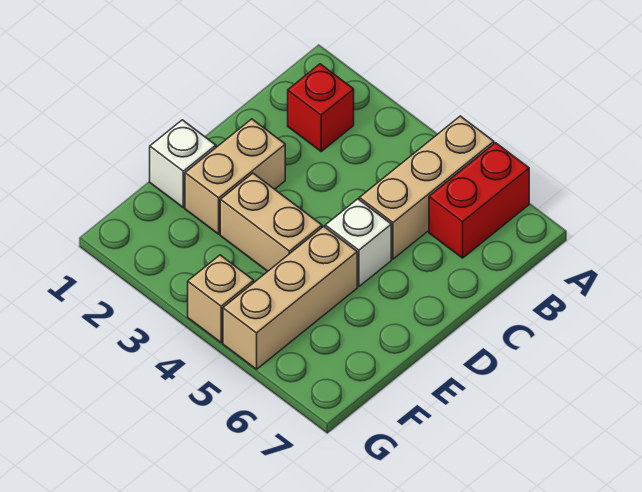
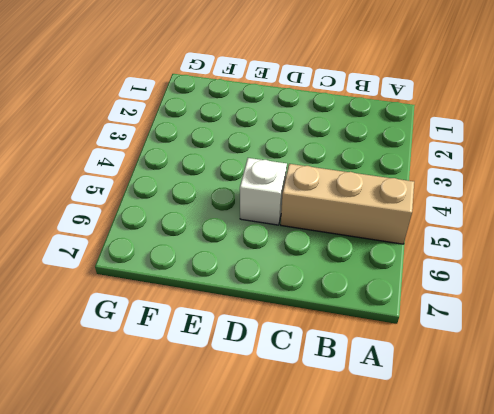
none -> red 1x2 brick [429,143,529,258]
none -> red 1x1 brick [288,64,354,151]

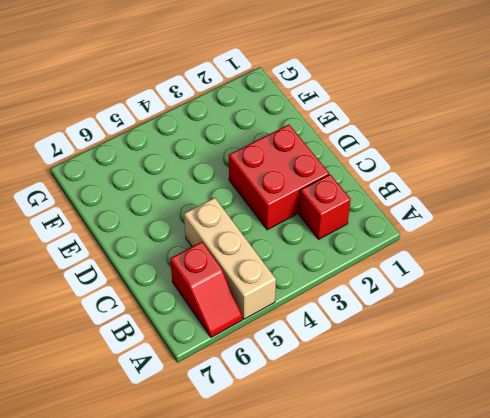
red 1x2 slope [170,242,243,337] -> red 1x2 brick [429,143,529,258]
red 2x2 brick [229,125,329,230] -> tan 1x2 brick [185,119,285,234]
none -> white 1x1 brick [325,199,391,286]
none -> white 1x1 brick [150,120,216,208]

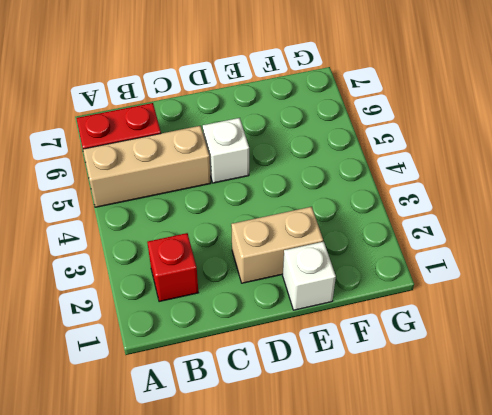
none -> tan 1x2 brick [220,173,322,271]
none -> tan 1x3 brick [223,226,357,369]

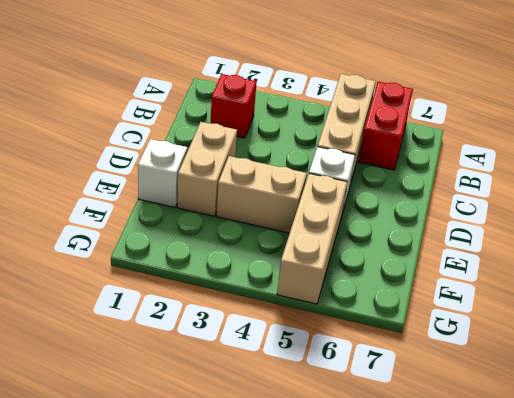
none -> tan 1x1 brick [188,255,254,343]

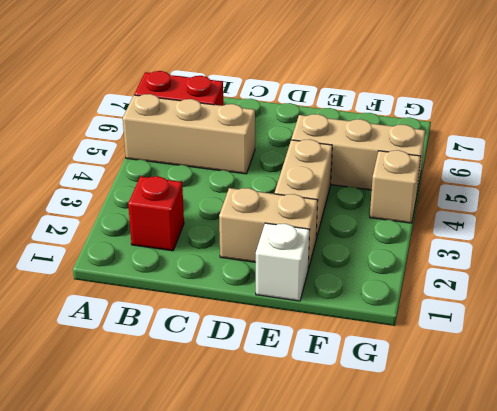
none -> white 1x1 brick [325,199,391,286]

